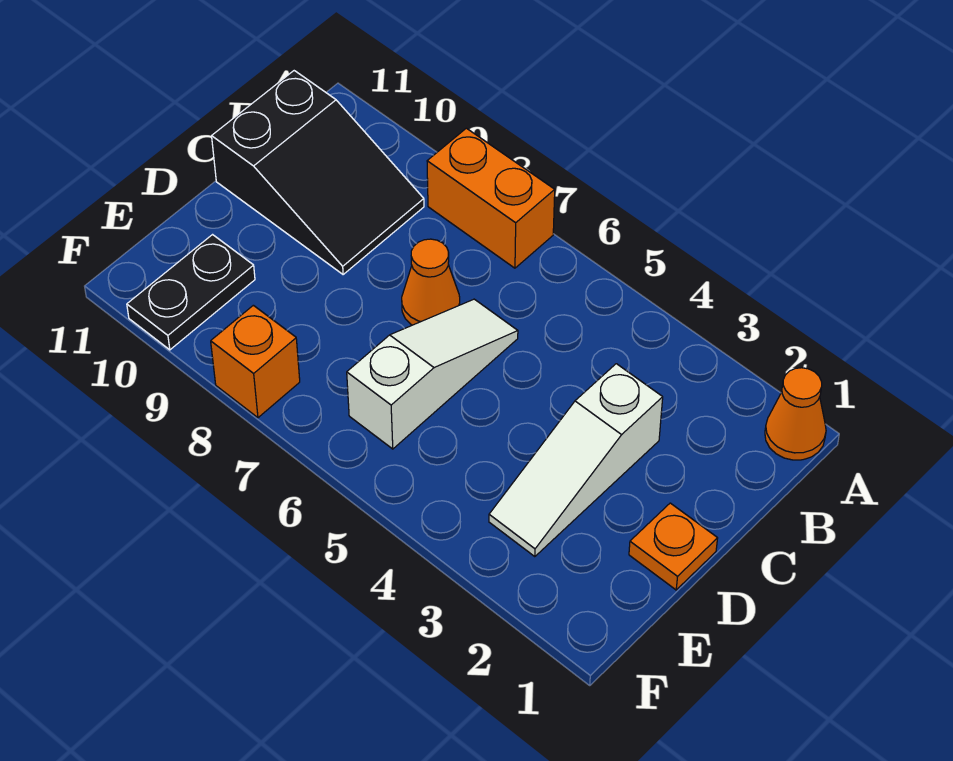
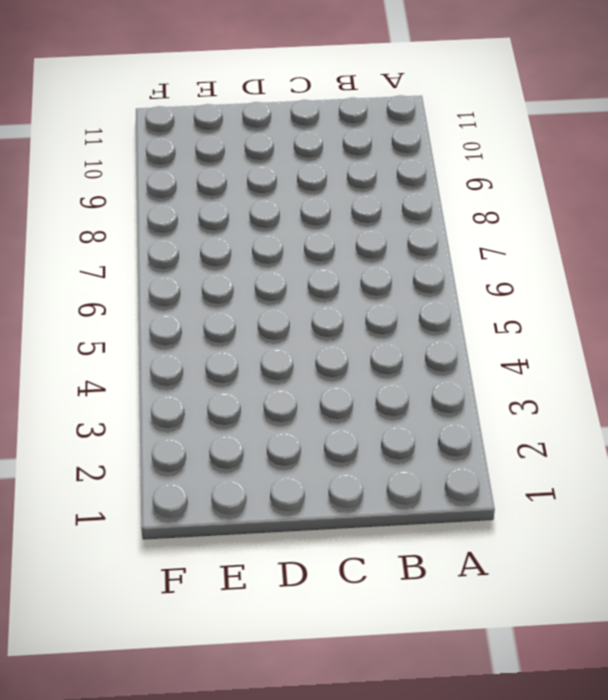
none -> orange 1x1 cone [765,368,826,460]
none -> orange 1x2 brick [427,128,555,268]

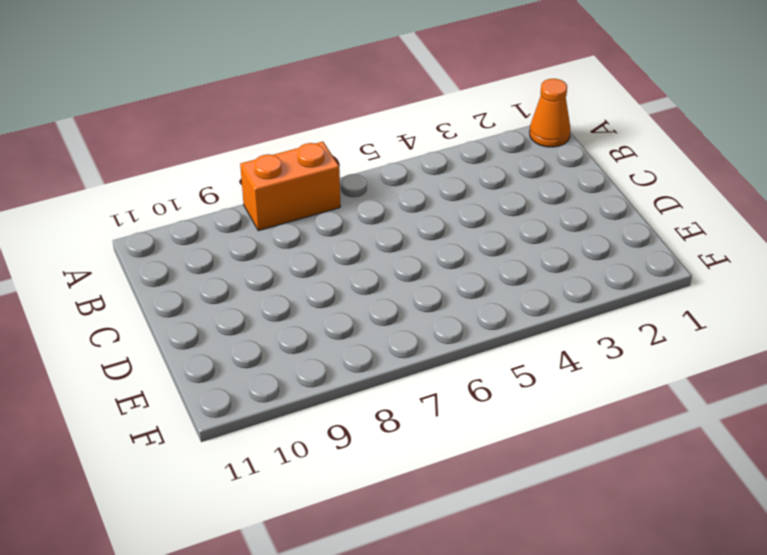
none -> black 2x3 slope [212,71,424,275]
none -> white 1x3 slope [489,364,663,557]

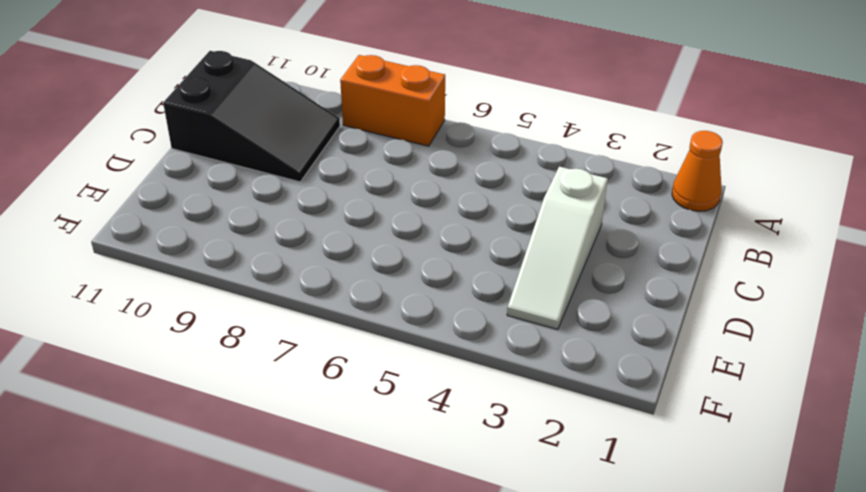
none -> white 1x3 slope [347,299,518,449]
none -> orange 1x1 cone [402,239,460,325]

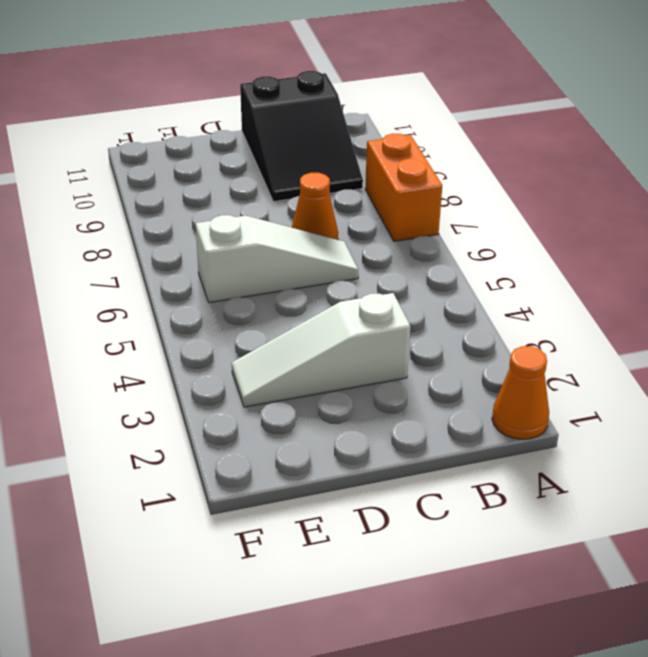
none -> orange 1x1 plate [629,503,718,590]
none -> black 1x2 plate [127,235,255,350]

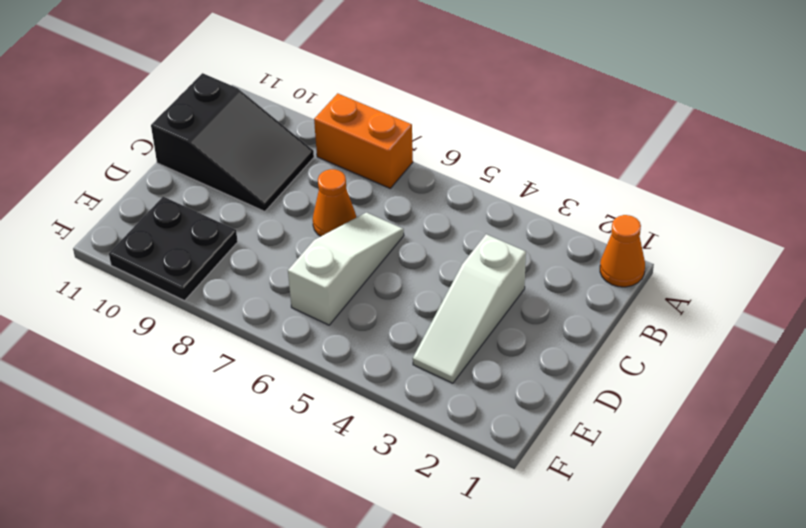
black 2x2 plate [109,197,238,301] -> black 1x2 plate [127,235,255,350]
none -> orange 1x1 plate [629,503,718,590]
none -> orange 1x1 brick [211,305,300,418]

